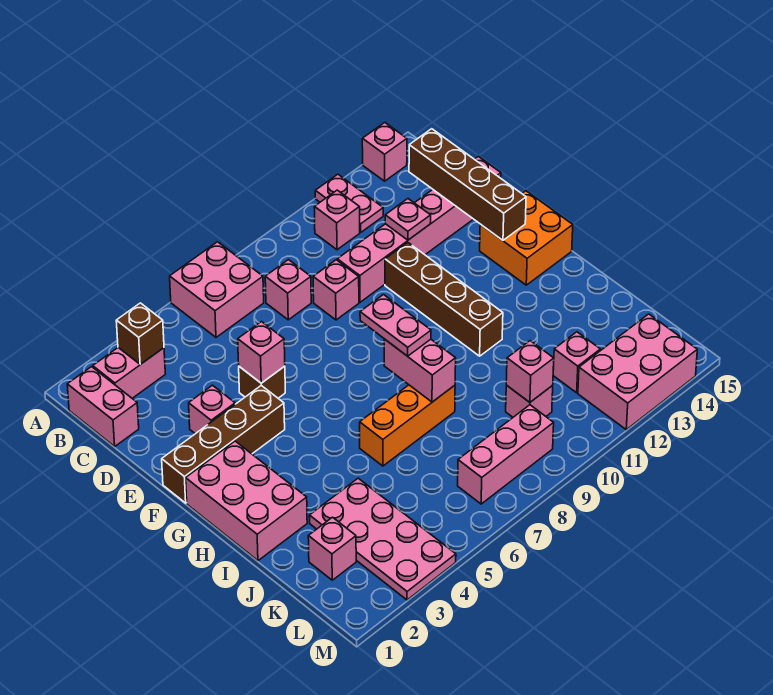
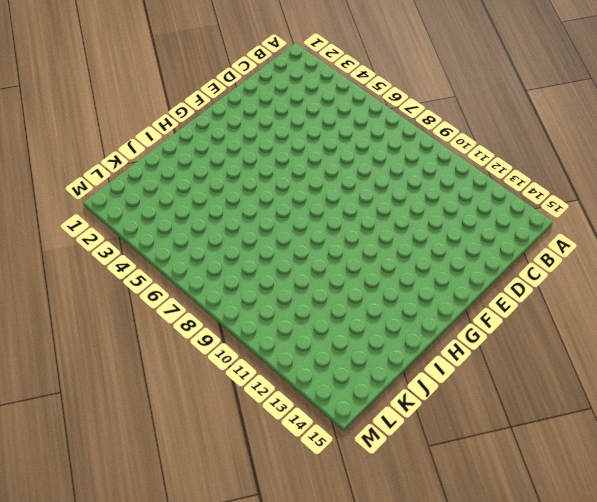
none -> pink 2x2 brick [170,242,264,337]
none -> pink 1x2 plate [315,174,383,232]
none -> pink 1x1 brick [362,123,407,181]

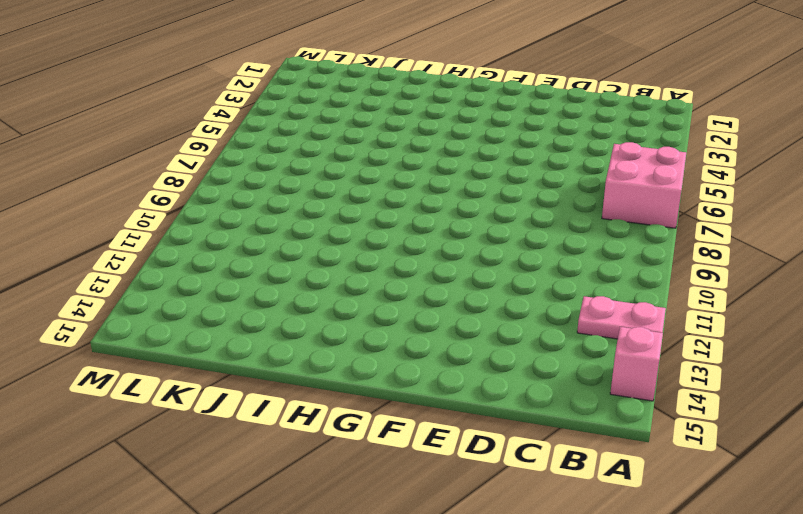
none -> pink 1x2 brick [67,367,139,446]
none -> pink 1x2 brick [93,348,165,398]
none -> pink 1x1 brick [314,190,360,250]

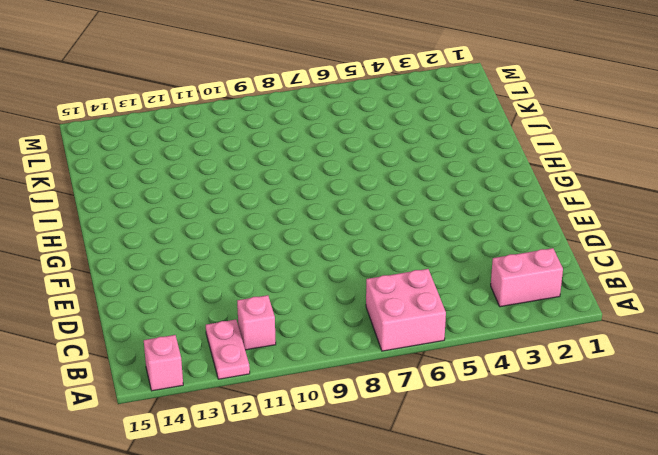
none -> pink 1x2 brick [67,367,139,446]
none -> pink 1x1 brick [265,260,311,320]
none -> pink 1x1 brick [313,260,359,320]

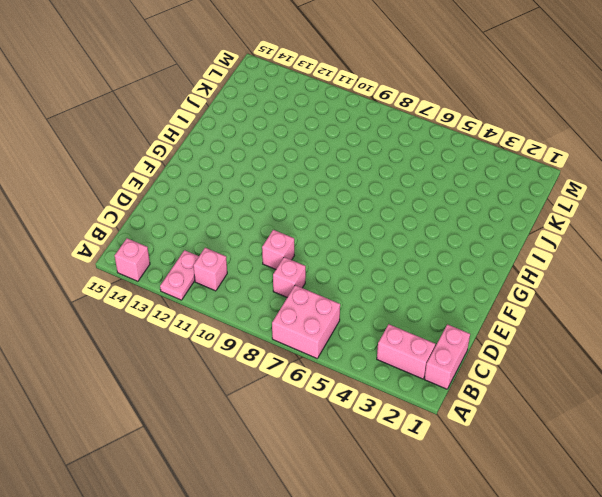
none -> pink 1x6 brick [337,156,501,302]
none -> pink 1x1 brick [189,385,235,434]
none -> brown 1x1 brick [239,366,285,398]

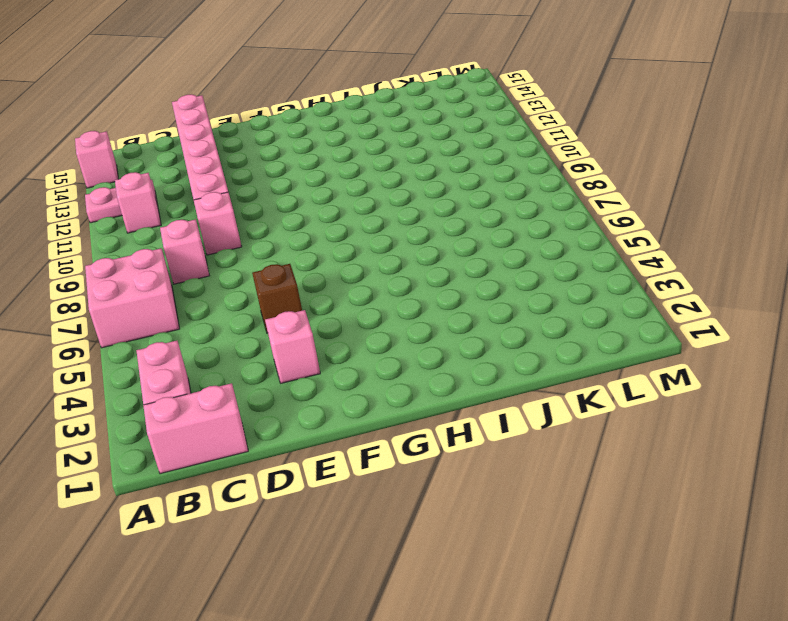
none -> brown 1x4 brick [385,243,503,356]
none -> brown 1x4 brick [162,386,285,503]
none -> orange 2x2 brick [480,191,573,285]

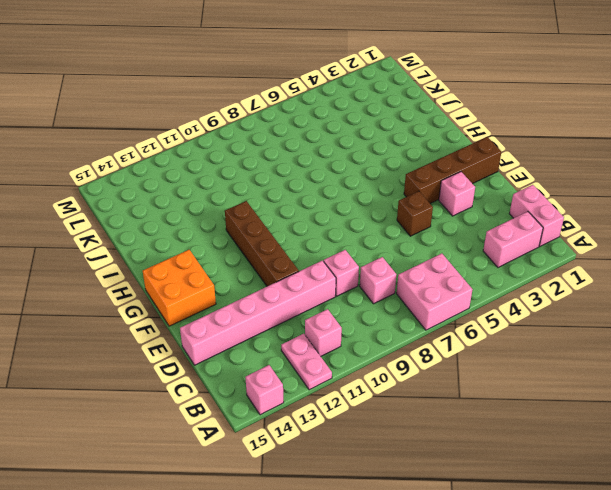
none -> pink 2x3 brick [186,441,307,561]
none -> orange 1x3 brick [360,385,455,466]
none -> pink 2x4 plate [309,478,456,600]

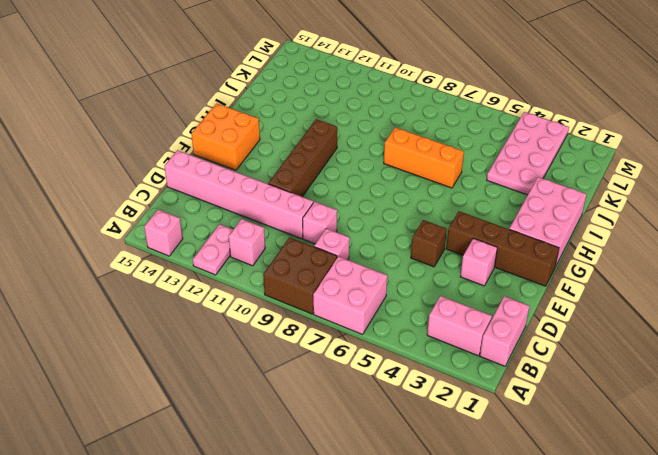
brown 2x2 brick [263,237,337,314] -> none
none -> pink 1x1 brick [308,517,356,580]
none -> pink 1x1 brick [506,385,553,417]
none -> pink 1x1 brick [553,332,600,393]

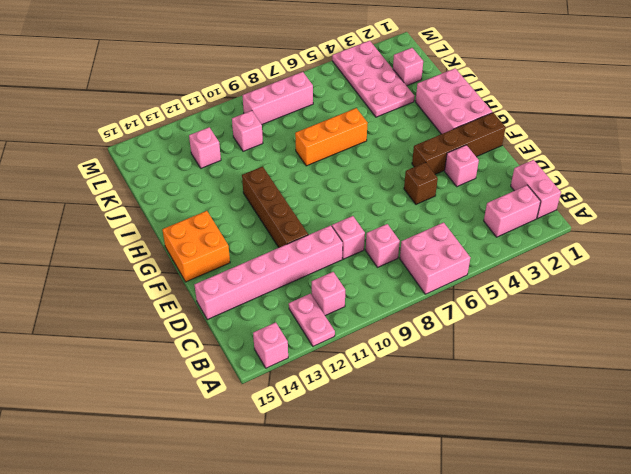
none -> pink 2x3 brick [578,314,697,430]
none -> brown 1x1 brick [116,303,164,364]
none -> brown 1x4 brick [409,129,526,240]

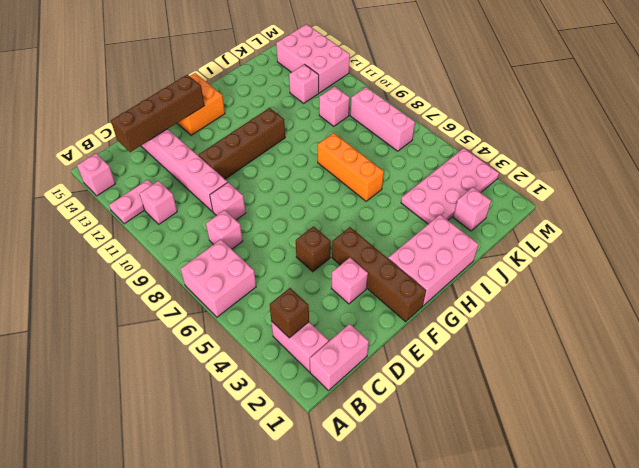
none -> pink 1x1 plate [385,199,431,240]
none -> pink 1x1 brick [238,322,285,383]
none -> pink 1x2 brick [384,339,456,402]

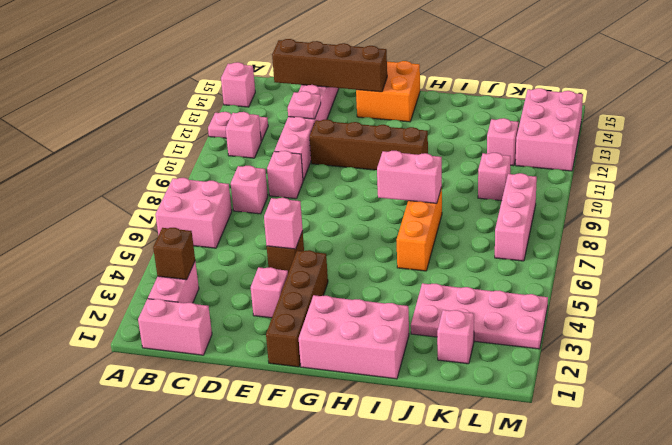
none -> pink 1x1 brick [506,341,554,402]
none -> pink 1x2 plate [360,295,431,356]

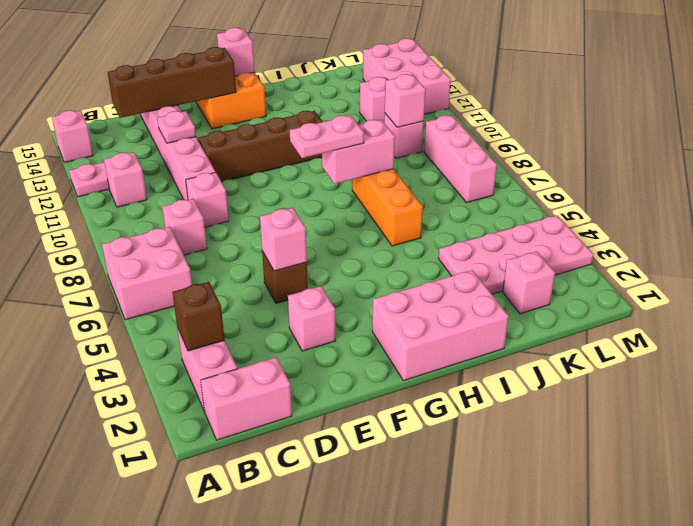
pink 1x1 brick [217,28,255,76] -> none
none -> brown 1x4 brick [162,386,285,503]

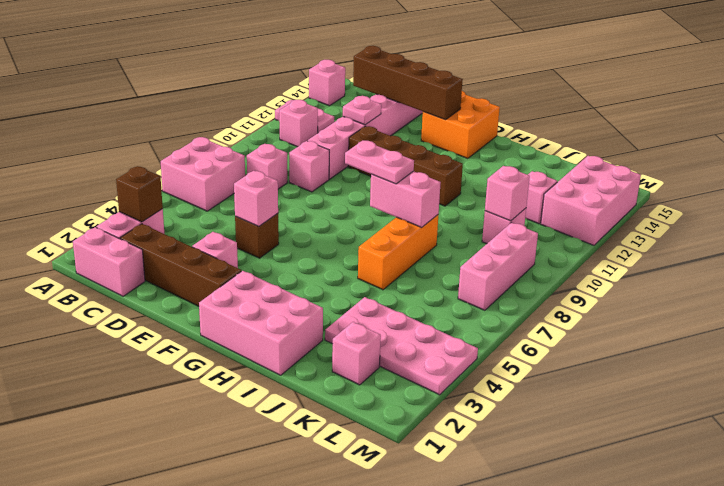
brown 1x4 brick [120,224,241,306] -> brown 1x4 brick turned to [162,386,285,503]

